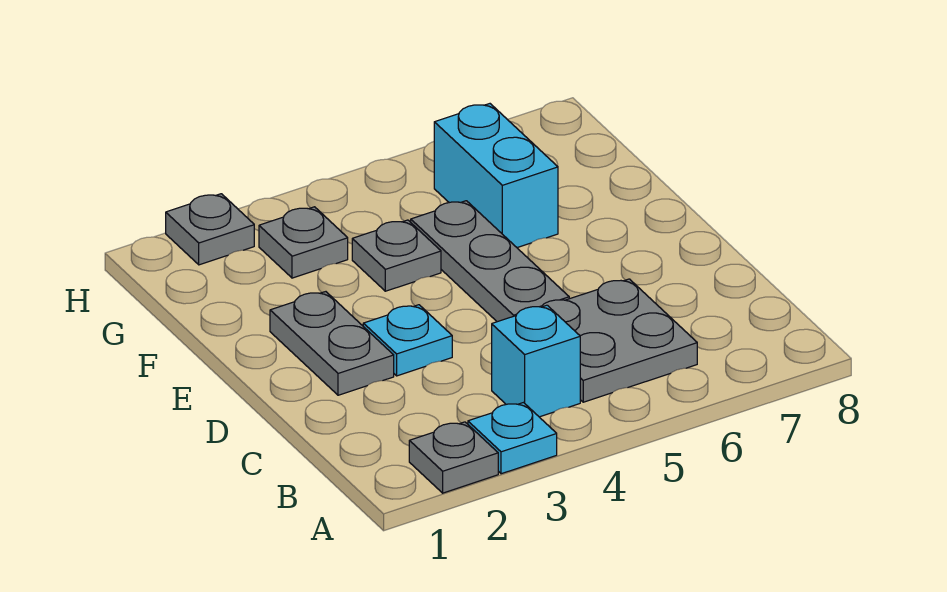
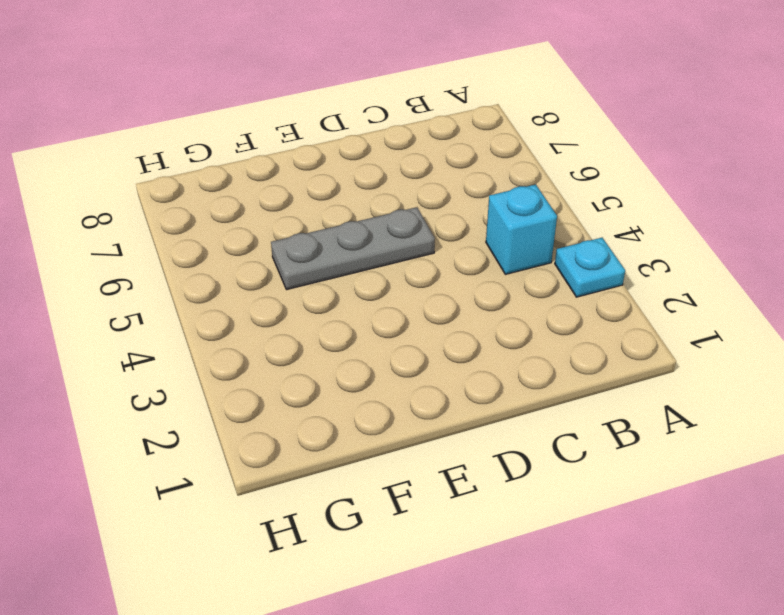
none -> grey 1x1 plate [409,422,498,493]
none -> grey 2x2 plate [541,279,697,402]

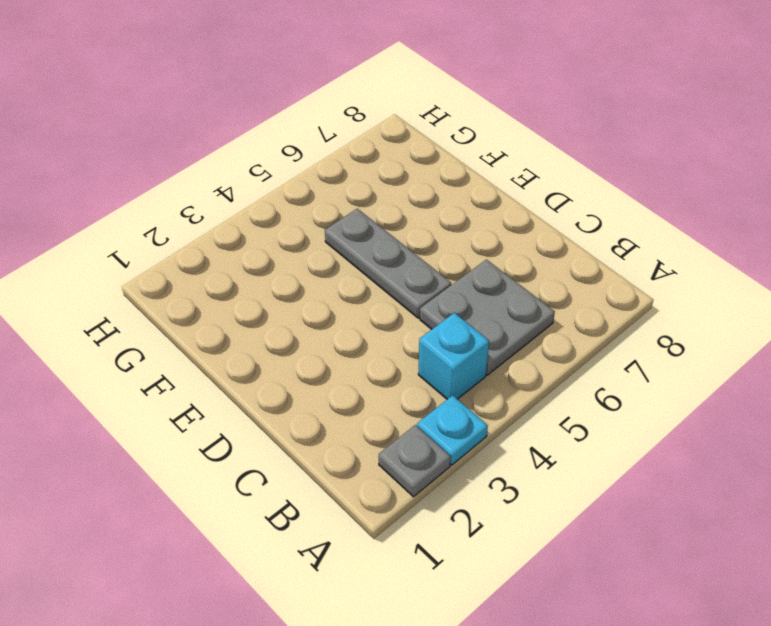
none -> grey 1x2 plate [270,292,394,395]
none -> cyan 1x1 plate [363,305,452,376]

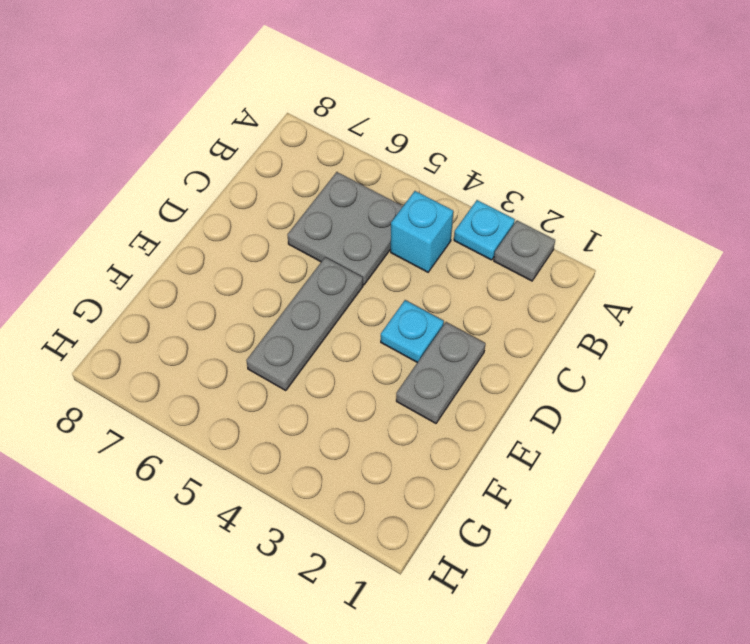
none -> grey 1x1 plate [352,220,441,291]
none -> cyan 1x2 brick [434,104,558,248]

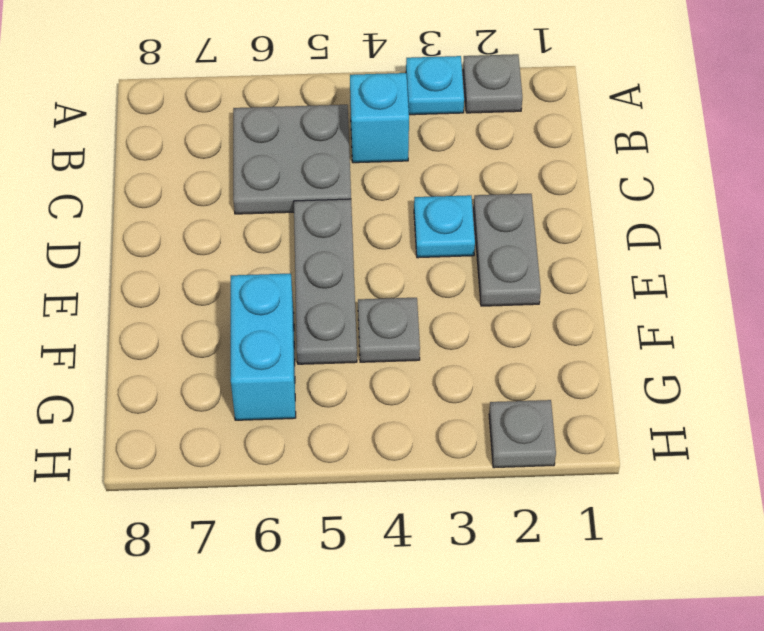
none -> grey 1x1 plate [259,207,348,278]

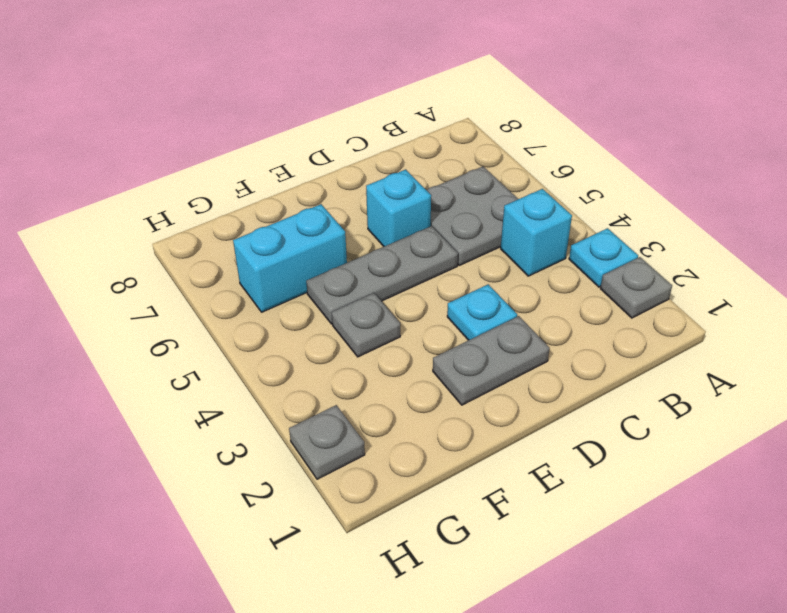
cyan 1x1 brick [366,170,431,246] -> none
none -> grey 1x1 plate [259,207,348,278]

